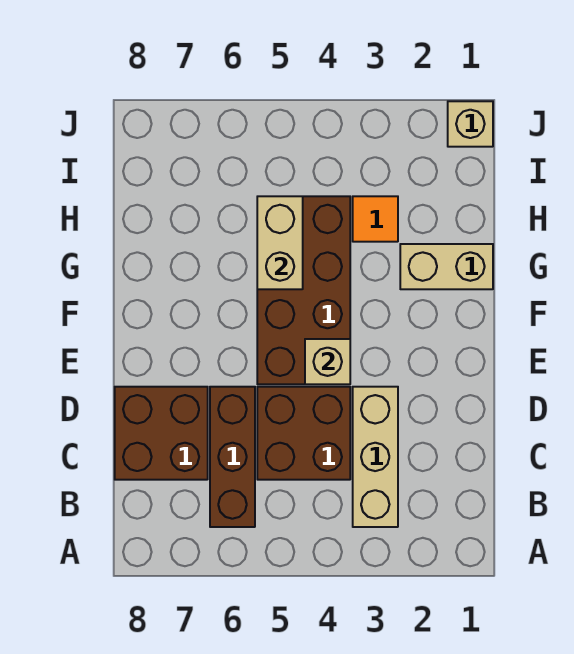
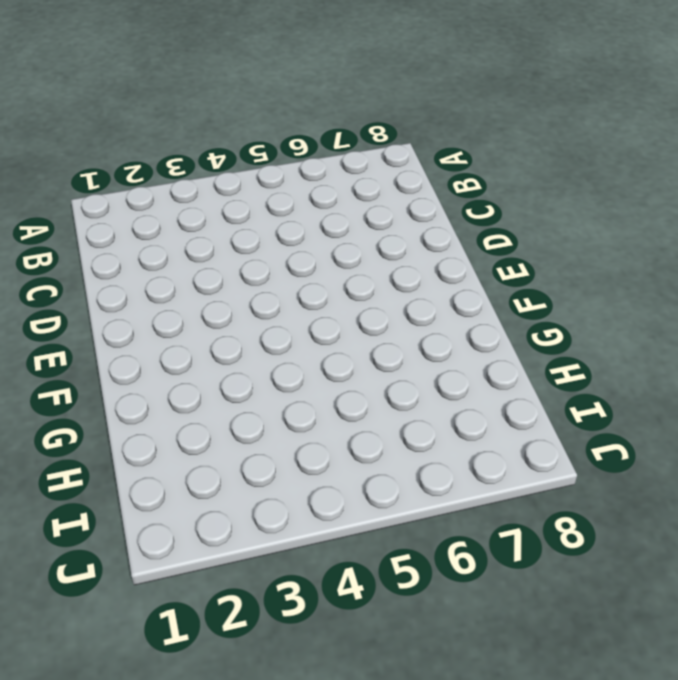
none -> tan 1x3 brick [353,387,398,527]
none -> brown 1x3 brick [210,387,255,527]

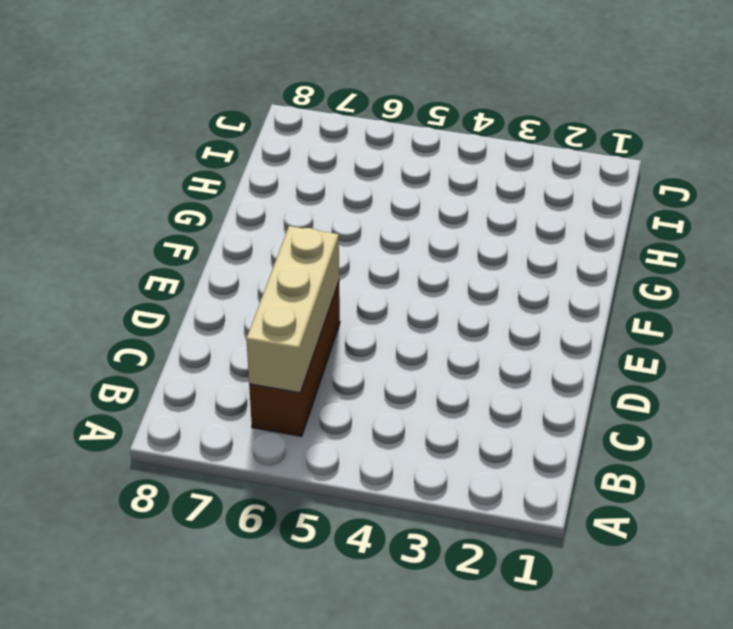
tan 1x3 brick [246,226,339,393] -> tan 1x3 brick moved to [353,387,398,527]
none -> brown 2x2 brick [257,387,350,480]
none -> brown 2x2 brick [115,387,208,480]

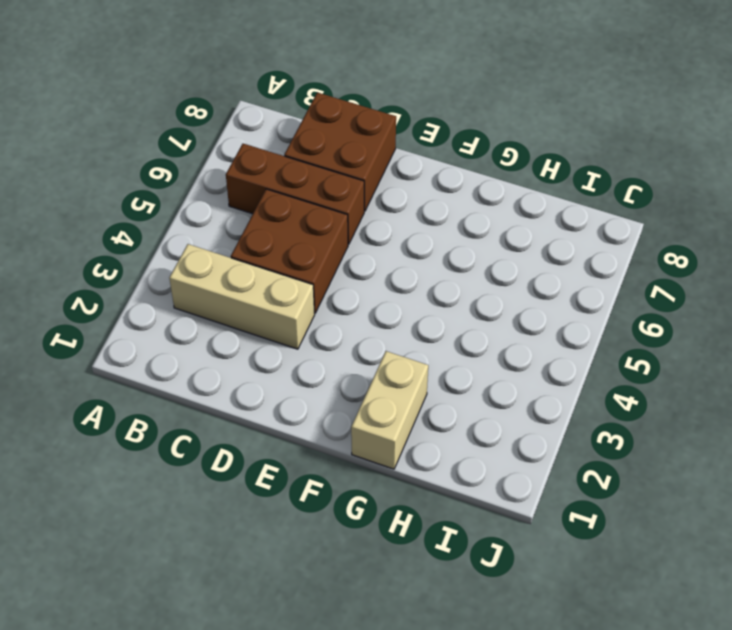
none -> brown 2x4 brick [257,196,350,384]
none -> orange 1x1 tile [353,196,398,242]

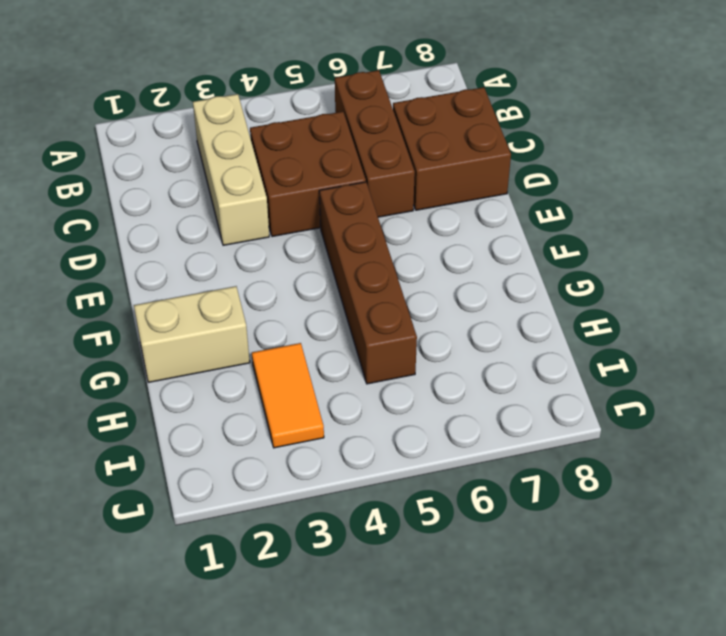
brown 1x4 brick [319,182,417,384] -> brown 2x4 brick [257,196,350,384]
orange 1x2 tile [252,343,324,448] -> orange 1x1 tile [353,196,398,242]
none -> tan 1x1 brick [448,101,493,147]
none -> tan 1x1 brick [305,339,350,384]

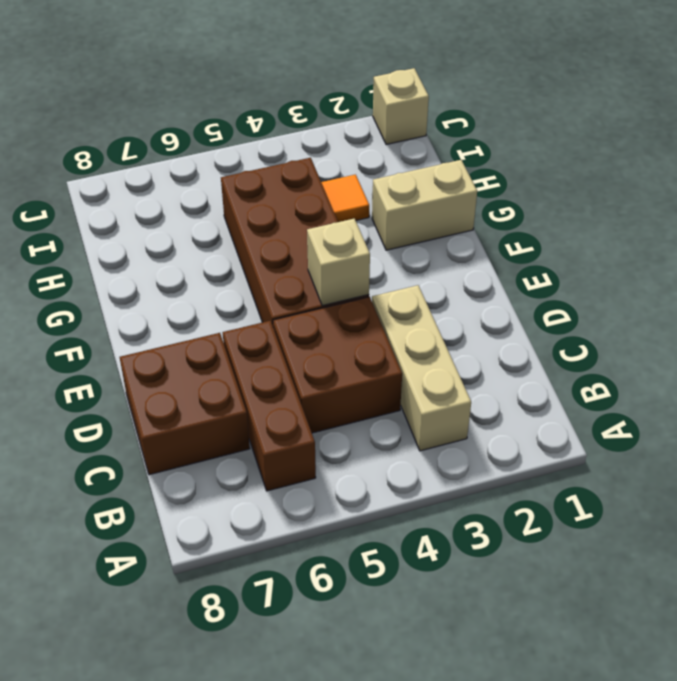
none -> tan 1x2 brick [257,196,303,289]

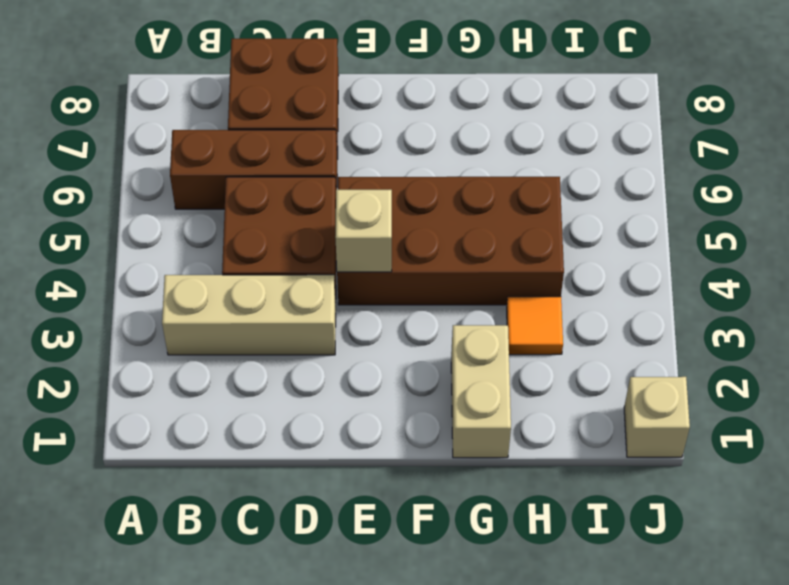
none -> tan 1x2 brick [257,196,303,289]

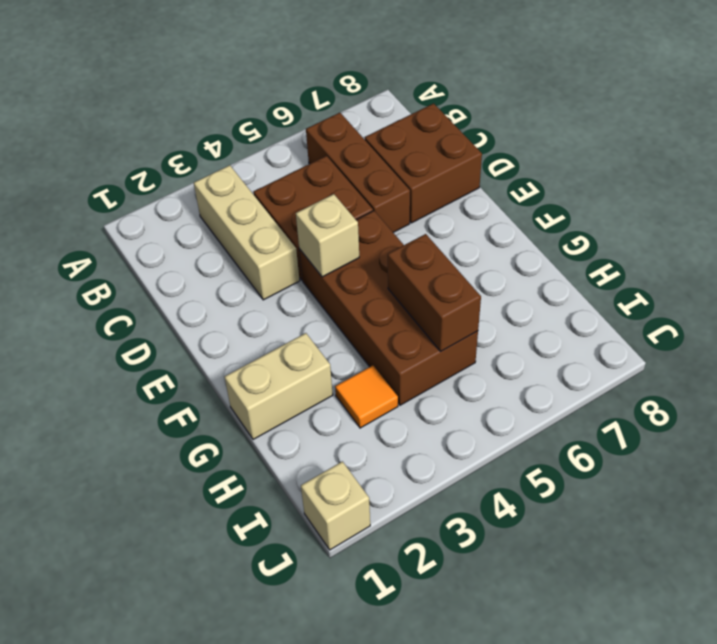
brown 1x2 brick [388,234,481,351] -> tan 1x2 brick [257,196,303,289]

